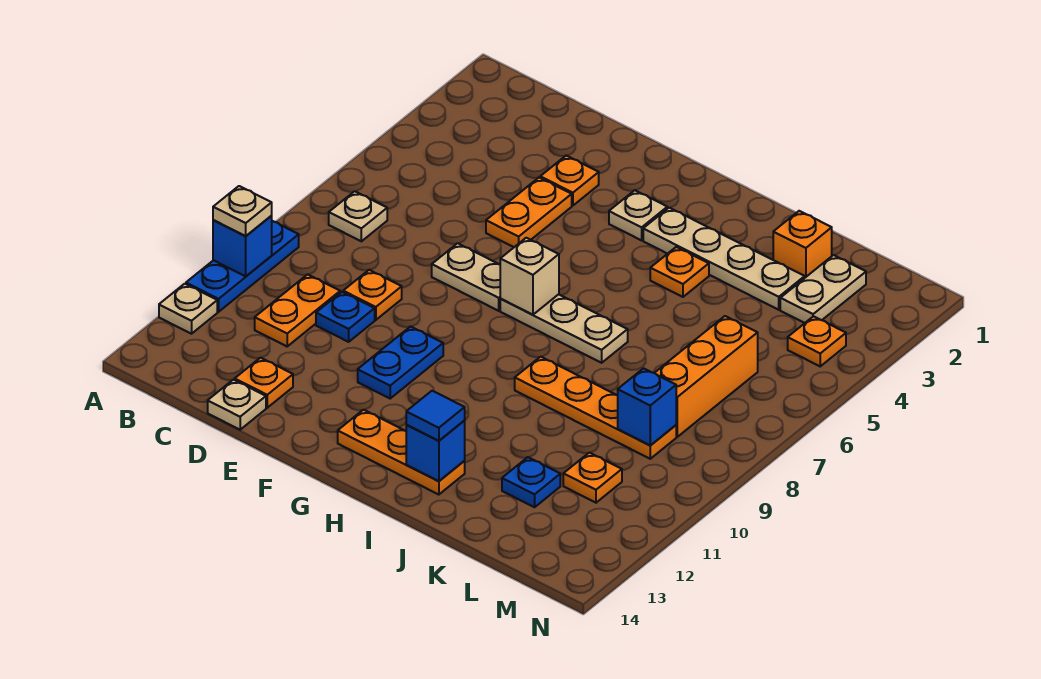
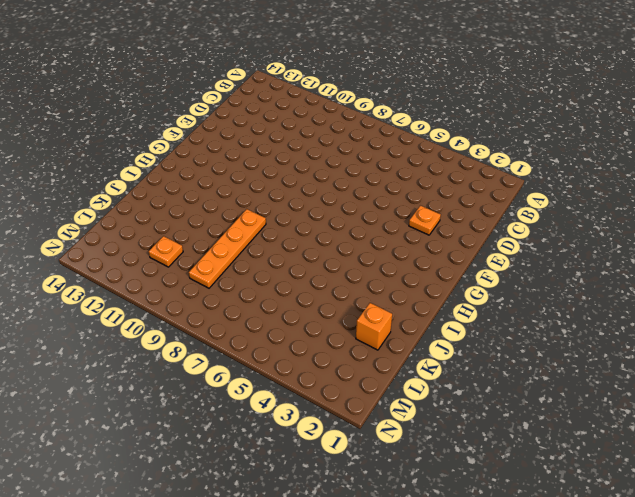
none -> blue 1x3 plate [186,221,299,312]
none -> tan 1x1 plate [159,284,217,334]
none -> tan 1x1 plate [329,191,387,241]
none -> orange 1x2 plate [255,274,340,346]

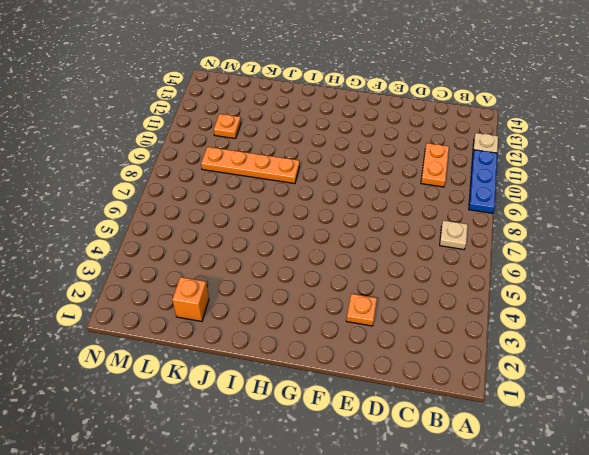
none -> orange 1x1 plate [343,270,402,320]
none -> blue 1x1 plate [316,292,375,342]
none -> orange 1x1 plate [235,358,293,408]
none -> tan 1x1 plate [208,380,266,430]

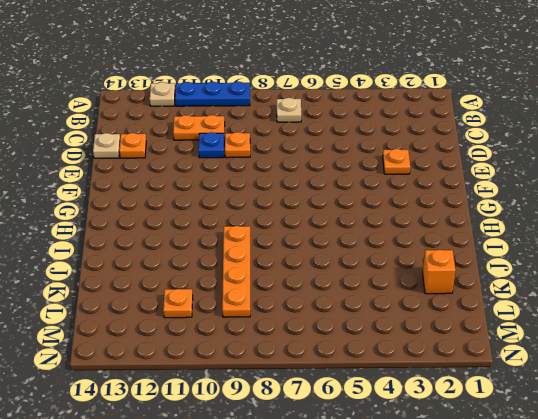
none -> orange 1x2 plate [486,178,572,247]
none -> tan 1x2 plate [432,243,501,311]
none -> blue 1x2 plate [358,327,443,398]
none -> tan 1x1 plate [609,190,667,240]

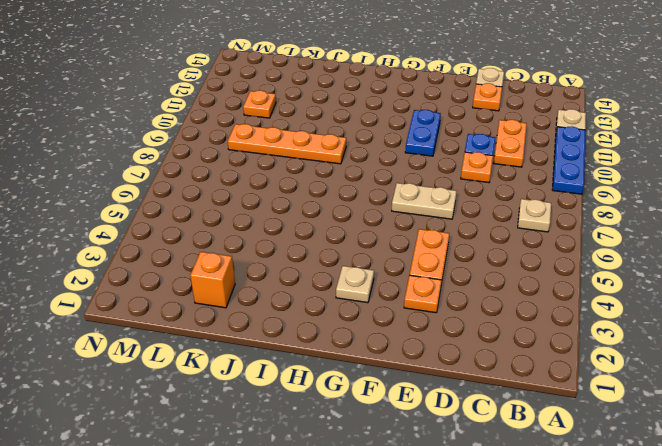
none -> tan 1x3 plate [500,294,628,363]
none -> orange 1x3 plate [338,410,465,495]
none -> tan 1x4 plate [643,208,805,310]
none -> orange 1x1 plate [650,247,709,297]

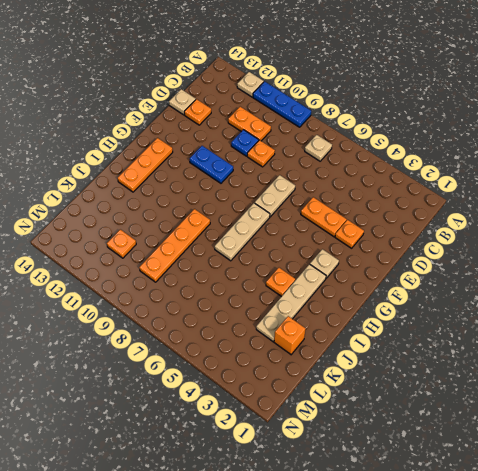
none -> blue 1x1 plate [502,457,560,507]
none -> tan 1x2 plate [780,255,866,323]
none -> orange 1x3 brick [655,316,758,437]
none -> orange 1x1 plate [788,316,846,366]

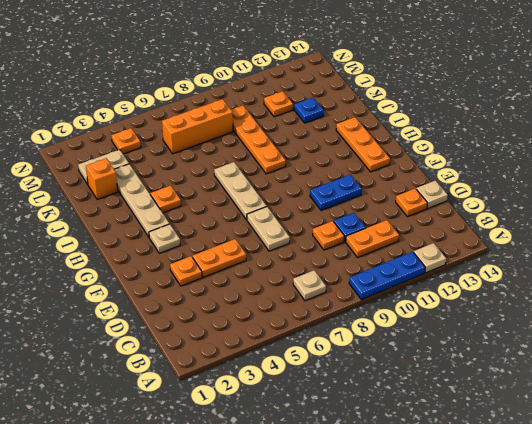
none -> blue 1x1 brick [213,216,272,276]
none -> tan 1x1 brick [500,238,559,315]
none -> blue 1x1 brick [406,421,465,481]
none -> blue 1x1 brick [618,368,676,445]

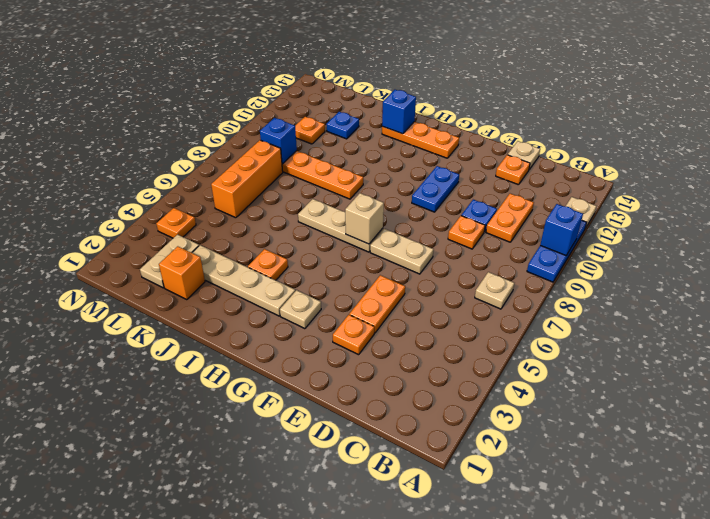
none -> tan 1x1 plate [213,186,272,236]
none -> blue 1x1 tile [406,391,465,441]

